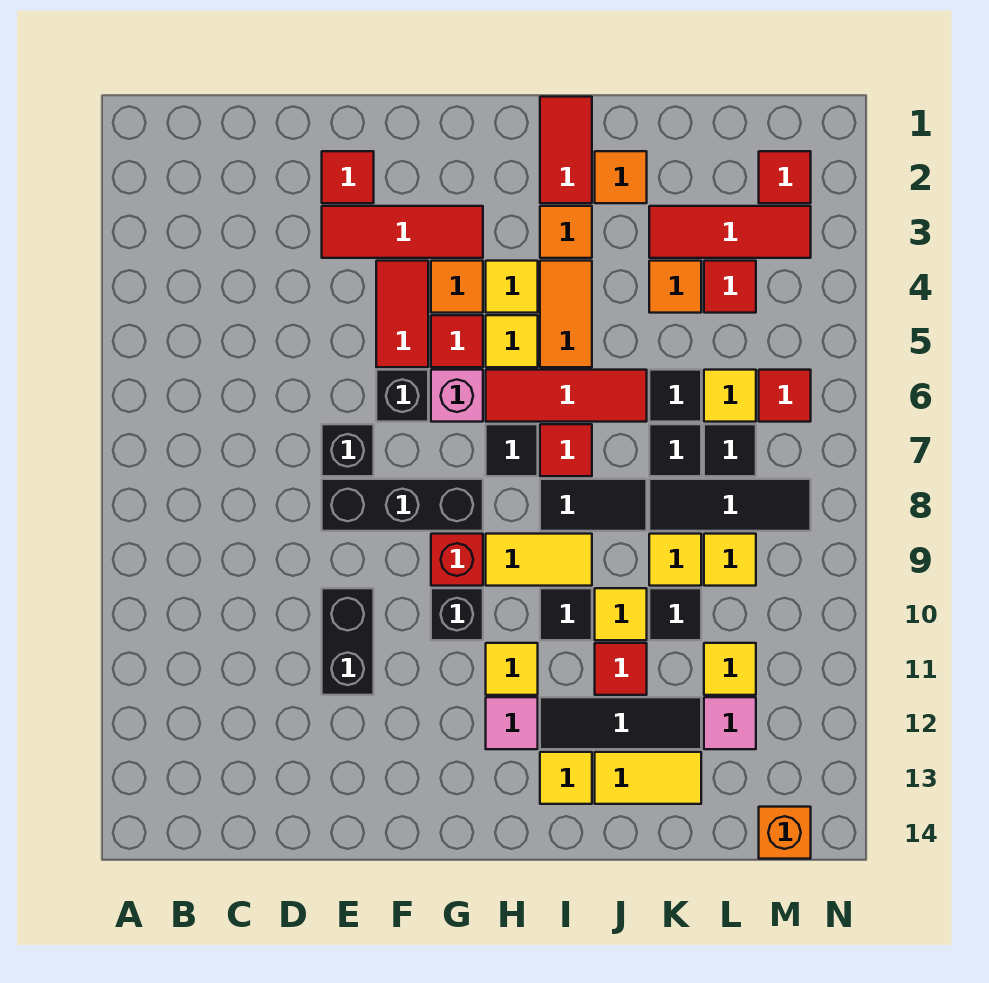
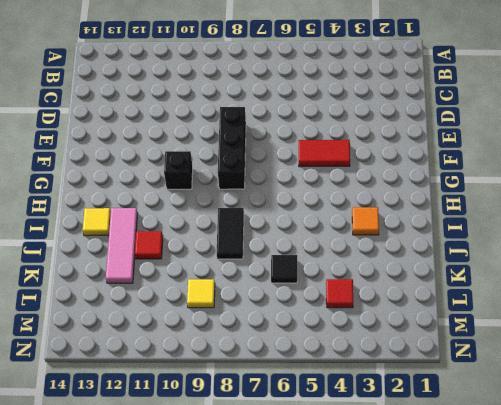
pink 1x3 tile [106,208,138,283] -> black 1x3 tile [540,697,701,749]
none -> red 1x1 tile [322,151,374,203]
none -> red 1x3 tile [322,206,483,258]
none -> black 1x1 brick [322,424,374,476]
none -> black 1x2 brick [322,588,374,695]

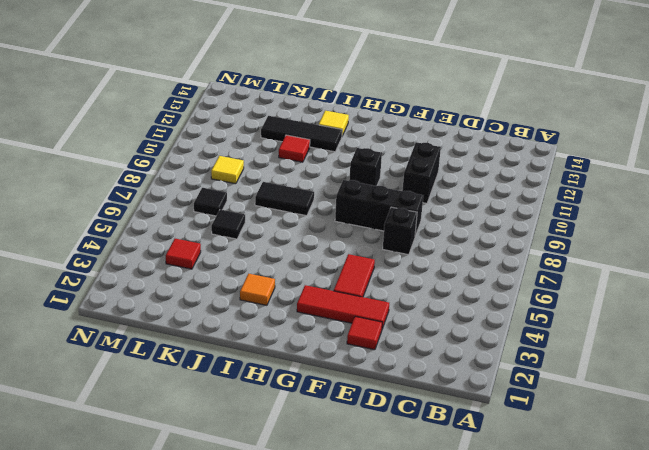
none -> black 1x1 brick [376,370,428,422]
none -> orange 1x1 tile [431,261,483,313]
none -> red 1x1 tile [431,315,483,367]
none -> pink 1x1 brick [431,370,483,422]

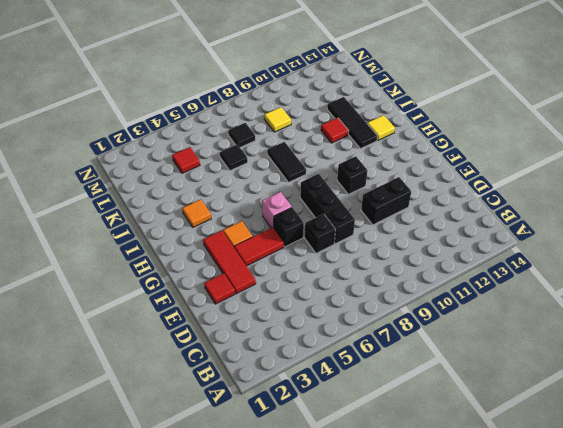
none -> red 1x1 tile [431,315,483,367]
none -> red 1x1 brick [431,534,483,586]
none -> yellow 1x1 tile [486,261,538,313]
none -> yellow 1x1 tile [486,315,538,367]

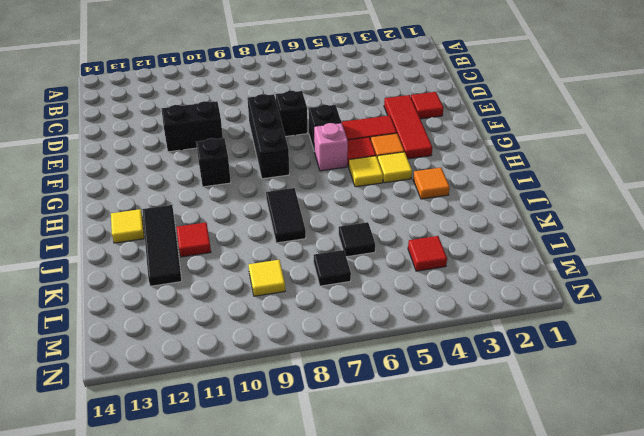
none -> red 1x1 brick [431,534,483,586]
none -> red 1x3 tile [486,370,647,422]
none -> black 1x1 tile [486,424,538,476]
none -> yellow 1x2 tile [486,534,592,586]

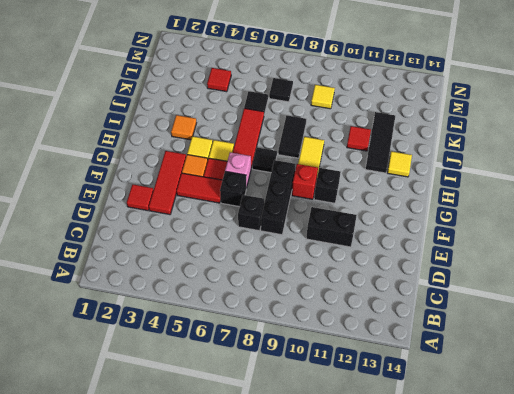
none -> yellow 1x1 tile [486,643,538,695]
none -> pink 1x1 tile [486,697,538,749]
none -> red 1x2 tile [540,97,592,203]
none -> orange 1x2 tile [540,261,592,367]

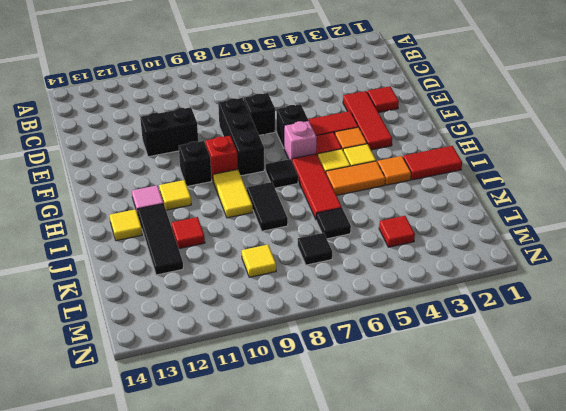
none -> red 1x1 tile [540,424,592,476]
none -> black 1x1 tile [540,588,592,640]
none -> orange 1x1 tile [595,151,647,203]
none -> yellow 1x1 tile [595,588,647,640]

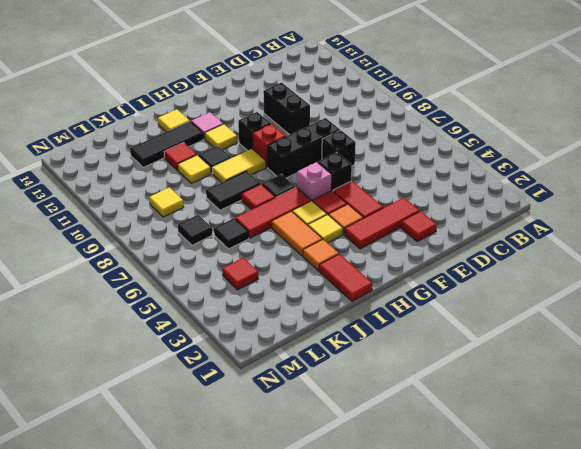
none -> orange 1x1 tile [595,151,647,203]
none -> yellow 1x2 tile [595,752,701,804]
none -> red 1x3 tile [649,206,811,258]
none -> orange 1x1 tile [649,261,701,313]

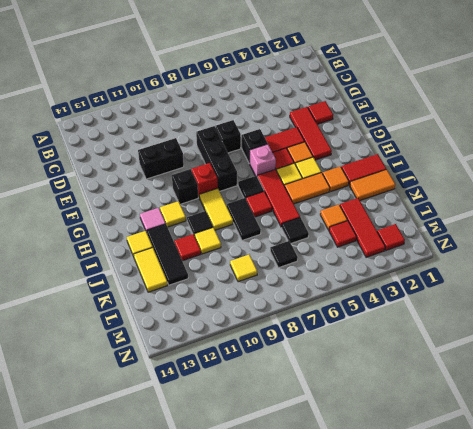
orange 1x2 tile [350,169,396,200] -> orange 1x1 tile [595,151,647,203]
none -> black 1x1 tile [649,424,701,476]
none -> black 1x3 tile [649,479,811,531]
none -> yellow 1x1 tile [649,534,701,586]
none -> black 1x1 tile [649,588,701,640]

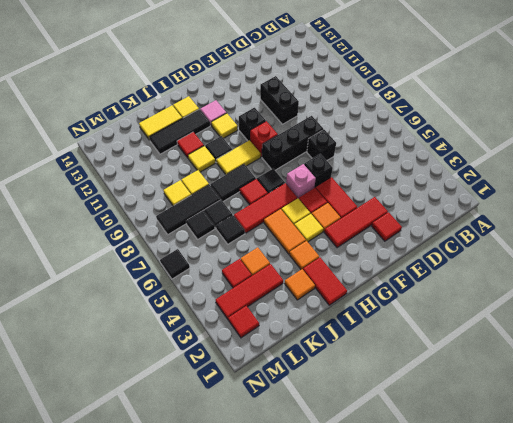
black 1x1 tile [160,249,190,279] -> black 1x1 tile moved to [649,588,701,640]
none -> yellow 1x1 tile [704,370,756,422]
none -> yellow 1x1 tile [704,643,756,695]
none -> pink 1x1 tile [704,697,756,749]
none -> red 1x1 tile [759,370,811,422]

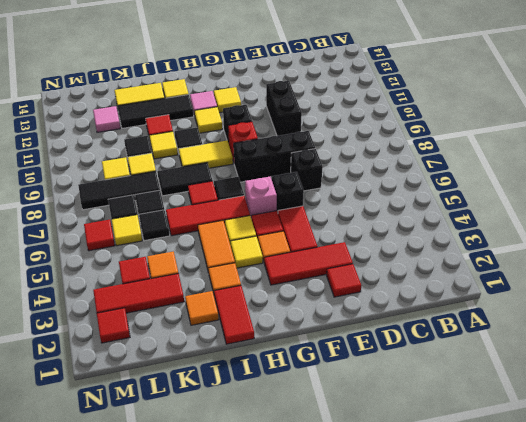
yellow 1x1 tile [214,87,241,113] -> yellow 1x1 tile moved to [704,643,756,695]
none -> orange 1x1 brick [759,807,811,859]

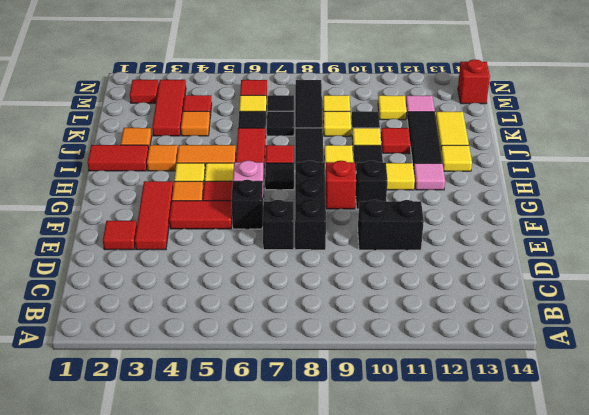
red 1x1 brick [458,59,490,104] -> orange 1x1 brick [759,807,811,859]

